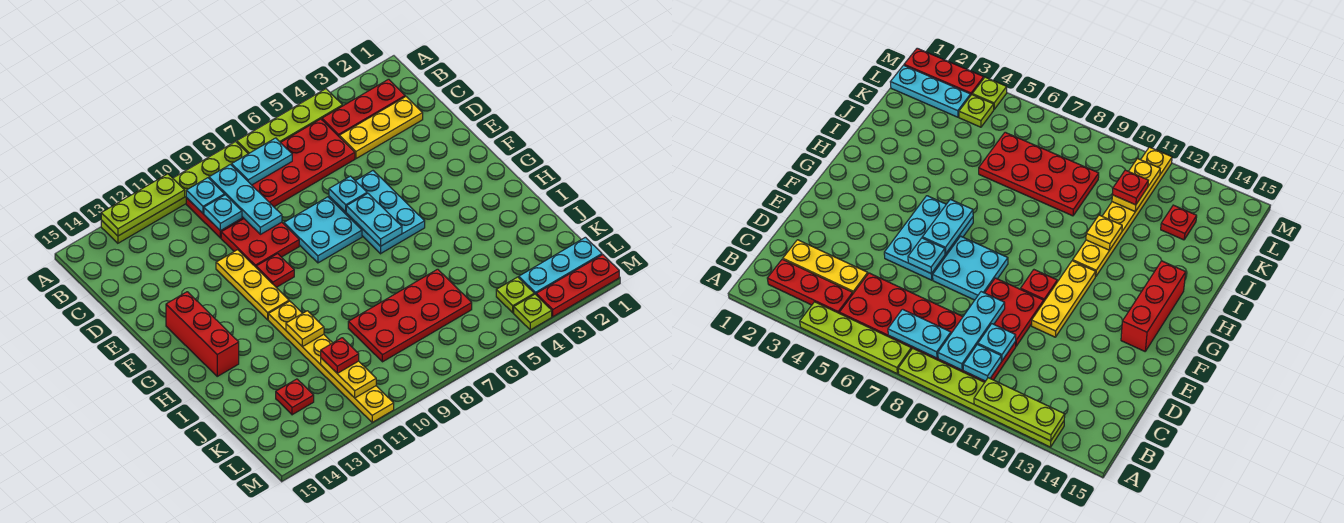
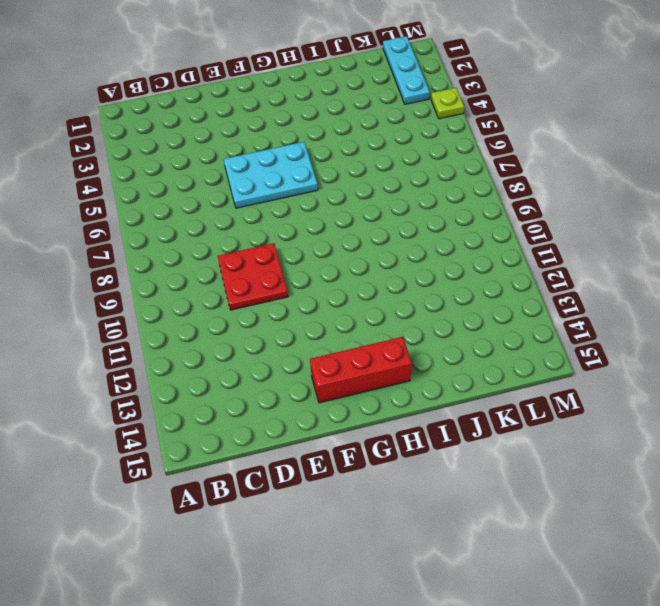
none -> lime 1x4 plate [237,89,343,154]
none -> lime 1x6 plate [101,142,248,243]
none -> red 1x3 plate [322,79,405,136]

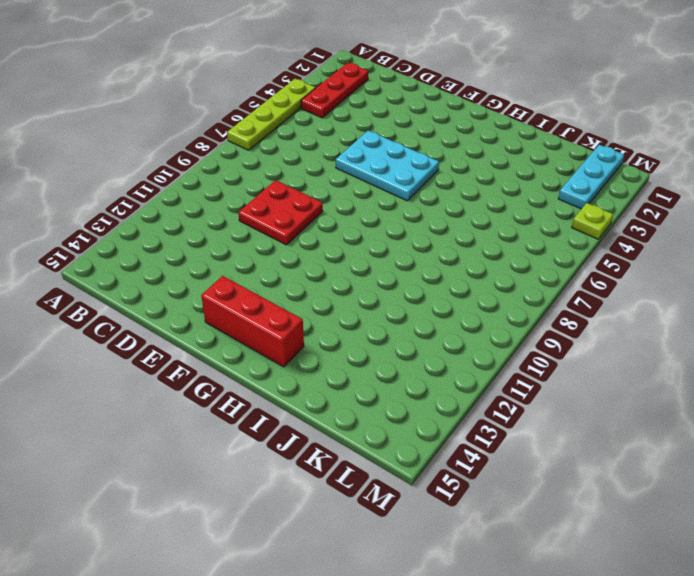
none -> lime 1x6 plate [101,142,248,243]
none -> red 2x6 plate [186,119,355,238]
none -> yellow 1x3 plate [339,96,423,159]

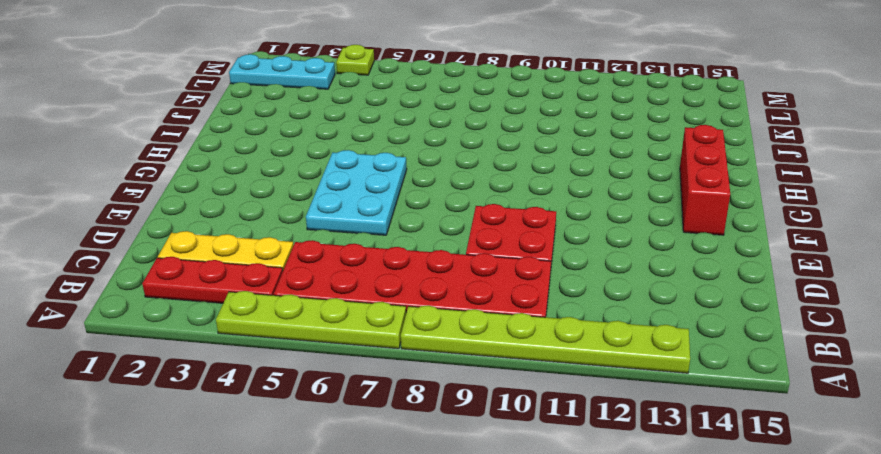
none -> cyan 2x2 plate [284,197,362,263]
none -> yellow 1x3 plate [216,250,289,320]
none -> red 1x1 plate [256,254,294,287]

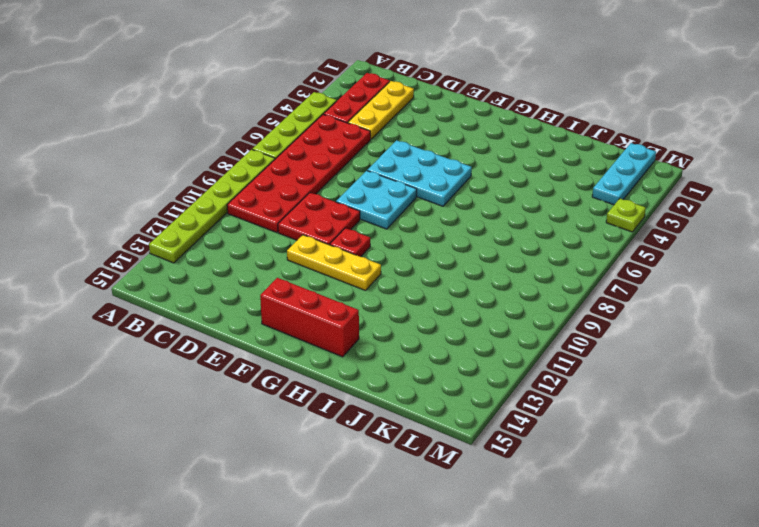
none -> yellow 1x6 plate [268,301,394,422]
none -> red 2x4 plate [348,269,472,362]
none -> red 1x1 plate [276,379,314,415]

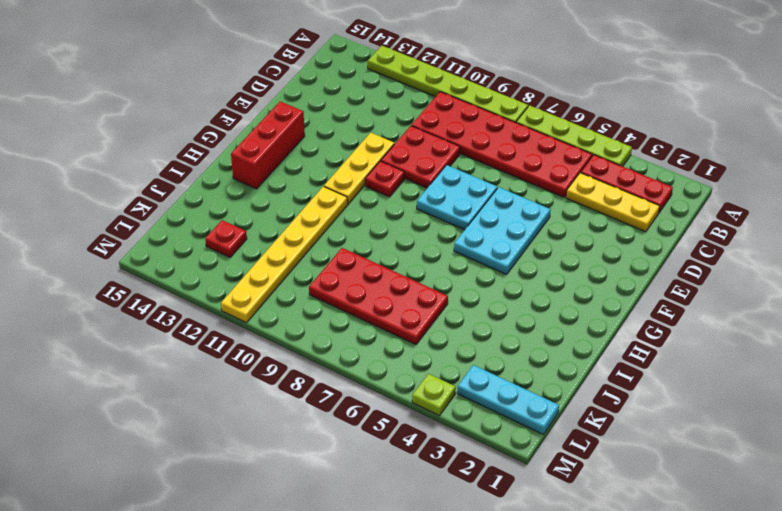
none -> lime 1x1 plate [496,277,534,313]
none -> red 1x3 plate [536,255,619,317]
none -> lime 1x3 plate [101,174,185,236]

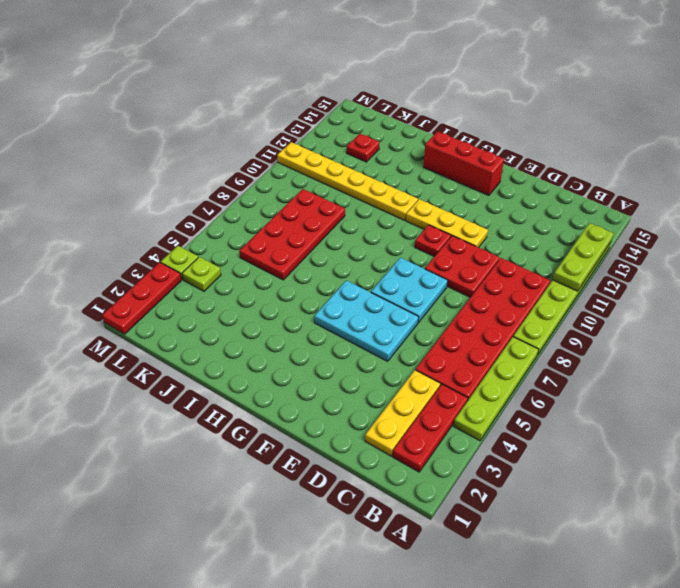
none -> cyan 1x3 plate [519,237,602,294]
none -> cyan 1x2 plate [232,138,292,185]
none -> cyan 1x3 plate [209,165,282,234]

